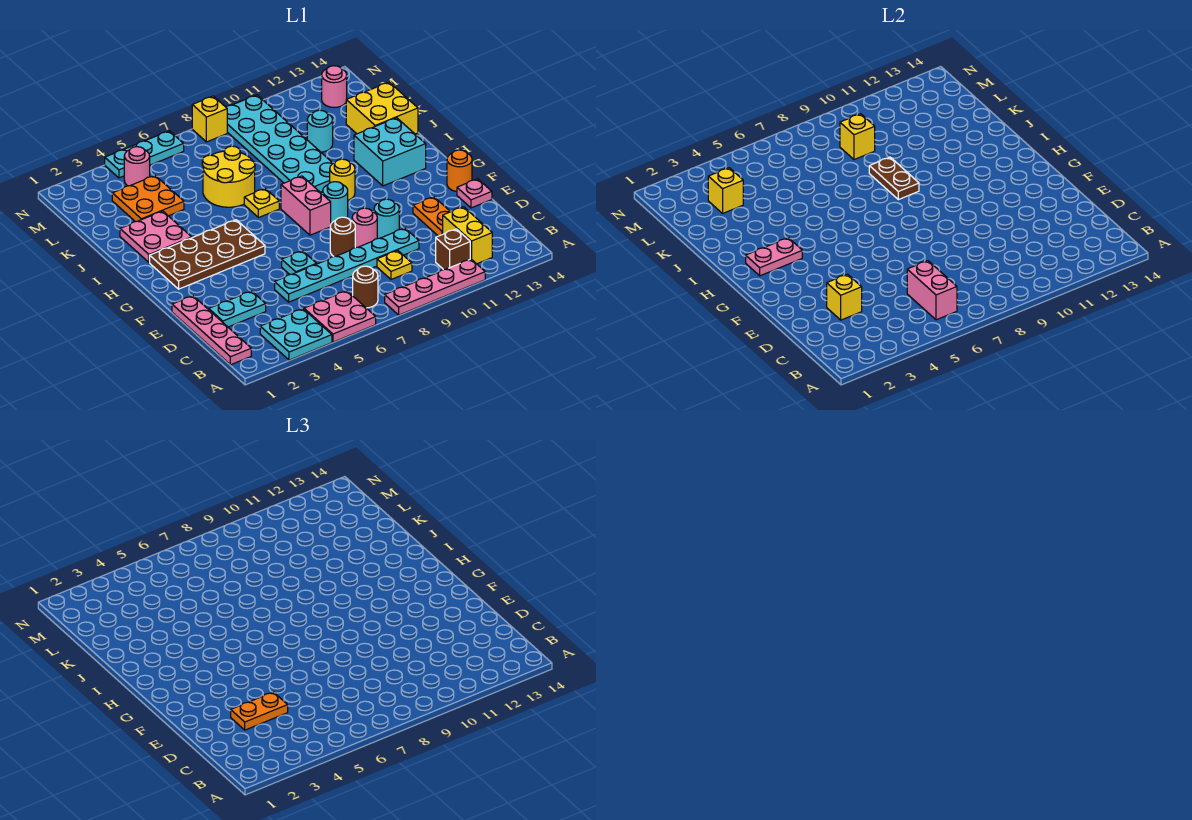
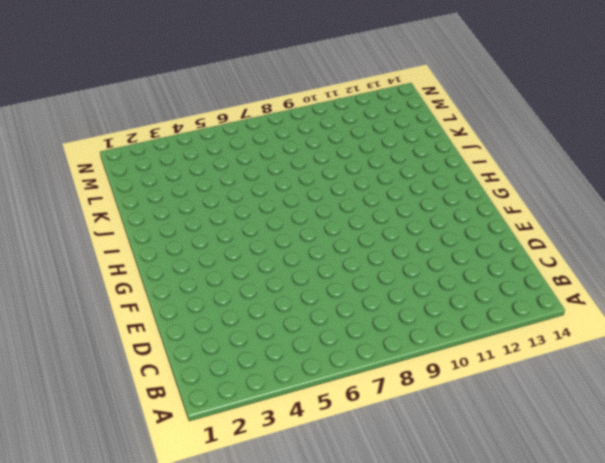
none -> cyan 2x2 plate [260,309,332,360]
none -> pink 2x2 plate [304,291,376,342]
none -> pink 1x4 plate [385,259,485,315]
none -> pink 1x4 plate [172,296,251,365]

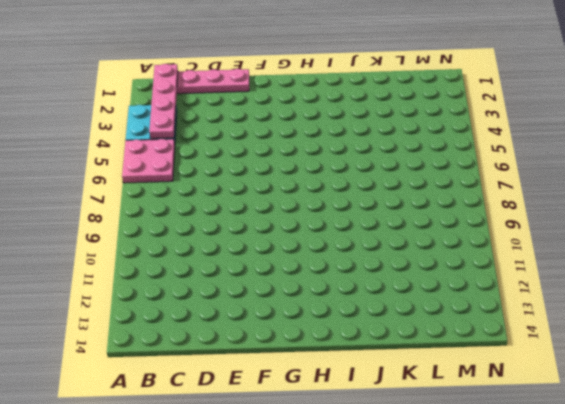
pink 1x4 plate [149,64,178,139] -> pink 1x4 plate moved to [385,259,485,315]
none -> brown 1x1 round brick [353,266,378,308]
none -> brown 1x1 brick [436,229,470,270]
none -> yellow 1x2 brick [443,207,492,264]
none -> yellow 1x1 plate [377,250,412,279]

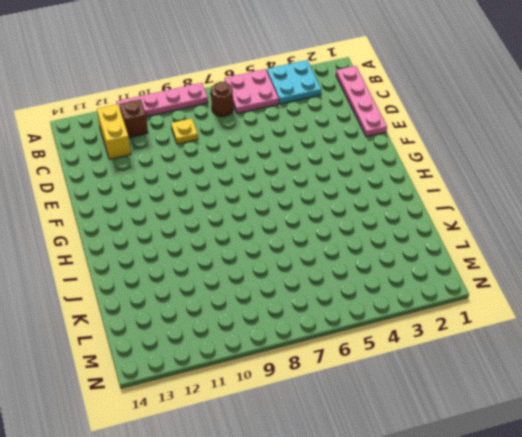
none -> cyan 1x2 plate [209,291,266,327]
none -> cyan 1x6 plate [275,228,419,302]
none -> orange 1x2 plate [413,197,450,236]
none -> cyan 1x1 plate [282,251,317,274]

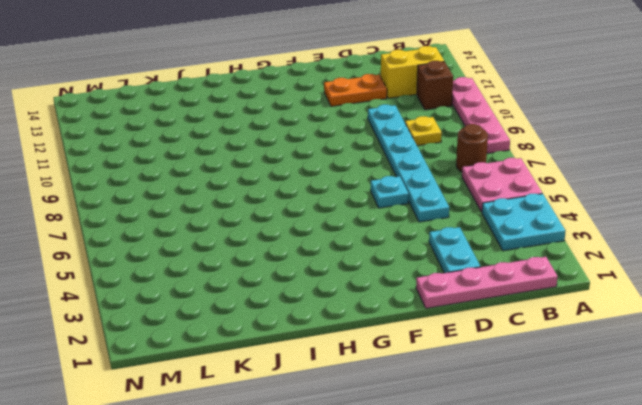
none -> brown 1x1 round brick [330,217,355,256]
none -> pink 1x1 round brick [352,208,377,248]
none -> cyan 1x1 round brick [374,199,399,239]
none -> pink 1x1 plate [457,179,492,208]

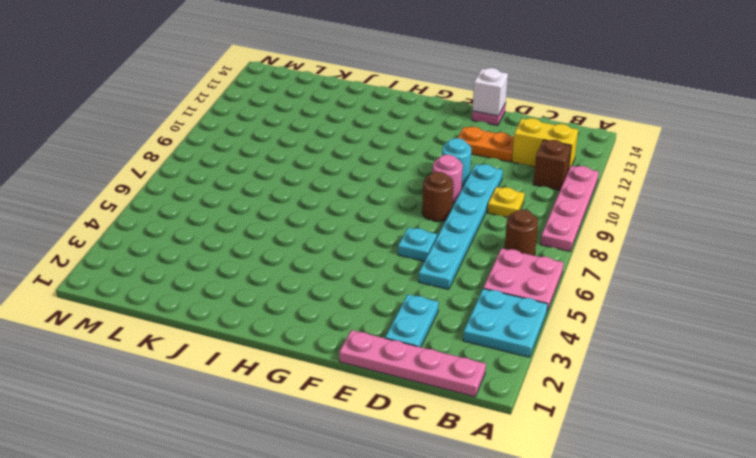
white 1x1 brick [472,68,508,116] -> none
none -> orange 1x1 round brick [447,150,472,191]
none -> brown 2x4 plate [150,220,265,289]
none -> pink 1x2 brick [281,176,331,235]
none -> cyan 1x1 round brick [323,182,348,223]

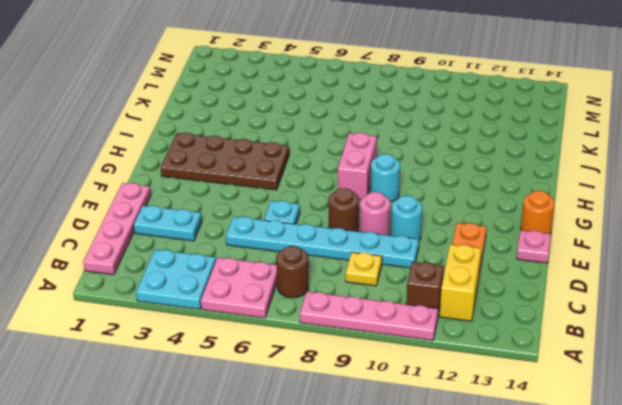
none -> yellow 1x1 round brick [330,159,355,200]
none -> cyan 2x2 brick [354,118,426,186]
none -> pink 2x2 plate [120,211,192,262]
none -> yellow 1x1 plate [244,189,279,218]

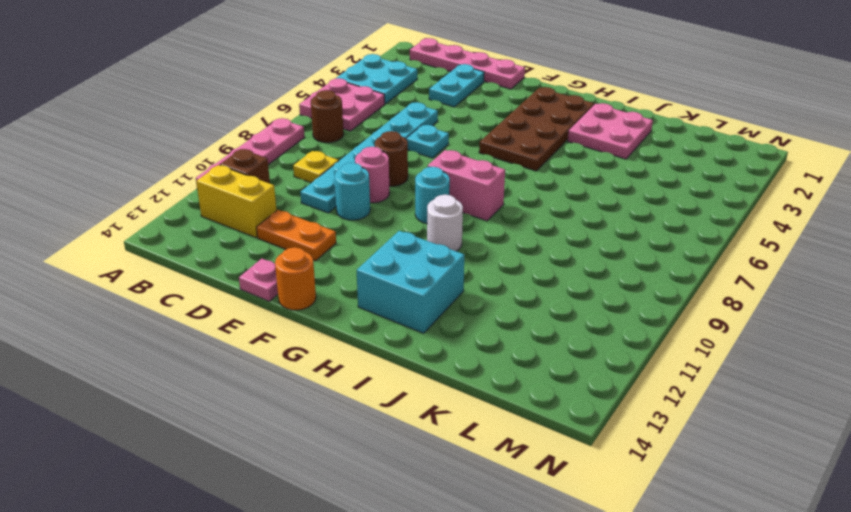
white 1x1 round brick [427,195,463,251] -> yellow 1x1 round brick [330,159,355,200]
none -> yellow 1x1 plate [244,189,279,218]
none -> cyan 2x6 plate [226,95,333,192]
none -> yellow 2x2 round brick [202,146,255,207]
none -> yellow 2x2 brick [346,82,418,134]

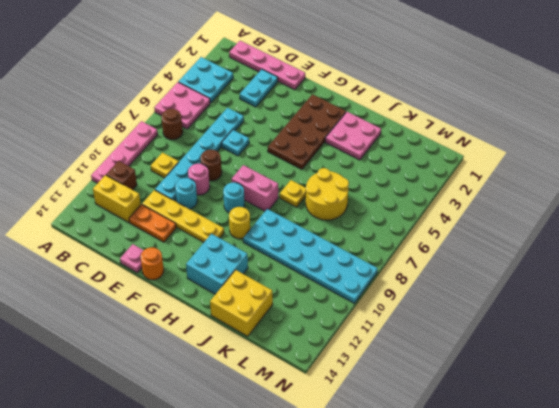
yellow 1x4 plate [142,190,224,242] -> none
none -> orange 2x2 plate [112,176,184,222]
none -> cyan 1x1 round brick [307,110,333,152]
none -> pink 1x1 round brick [124,147,150,186]
none -> pink 1x1 round brick [322,66,347,107]

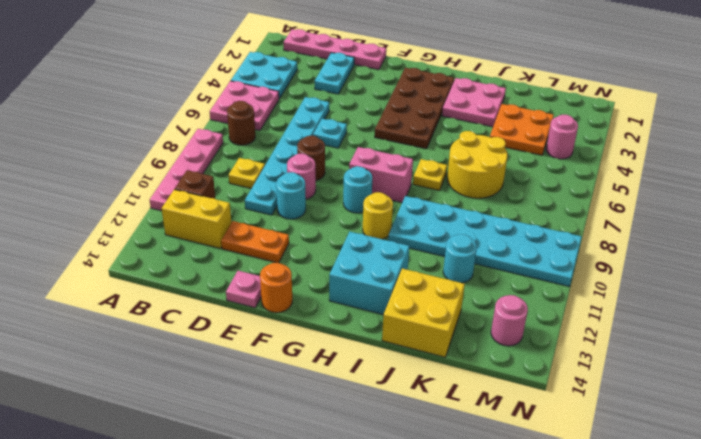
none -> cyan 1x3 plate [105,131,184,178]
none -> yellow 1x1 brick [192,96,227,142]
none -> pink 1x2 brick [907,261,957,320]
none -> yellow 1x1 brick [827,274,862,320]

